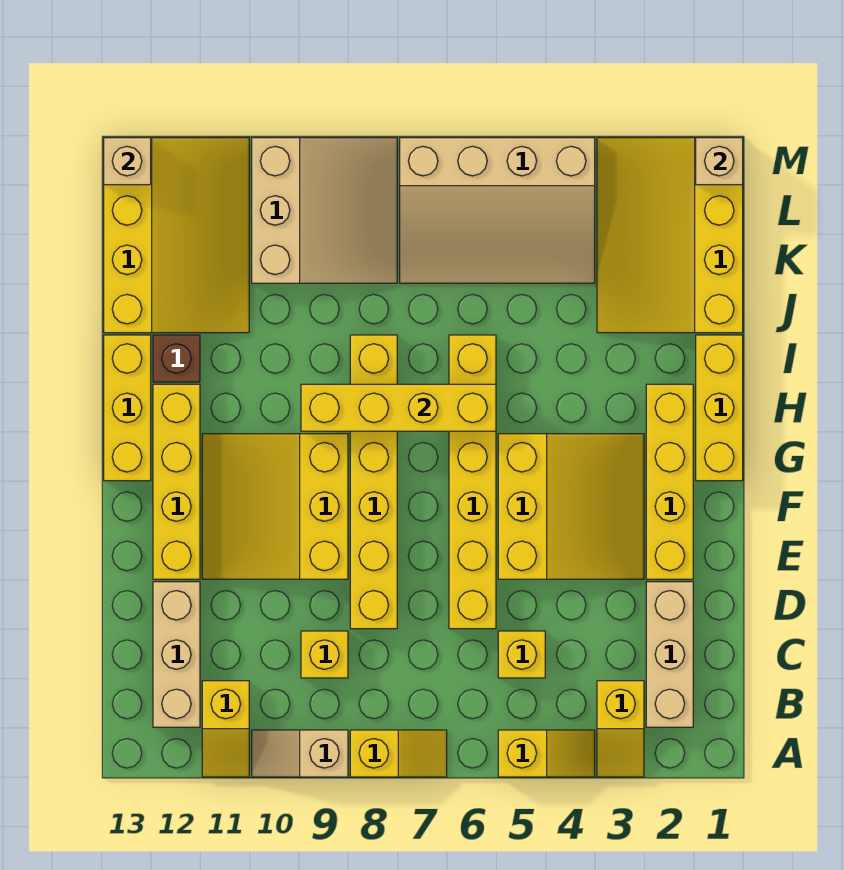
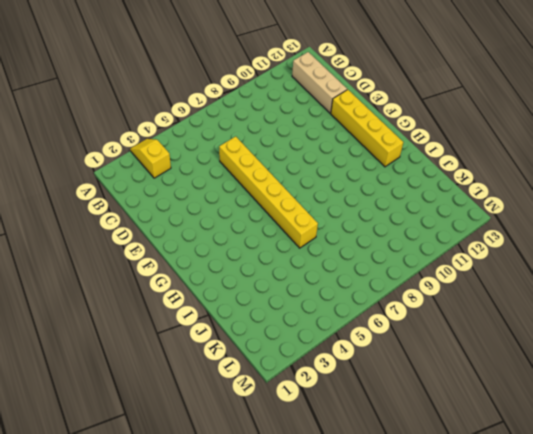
none -> yellow 1x2 slope [498,730,595,777]
none -> yellow 1x2 slope [350,730,447,777]
none -> tan 1x2 slope [252,730,348,777]

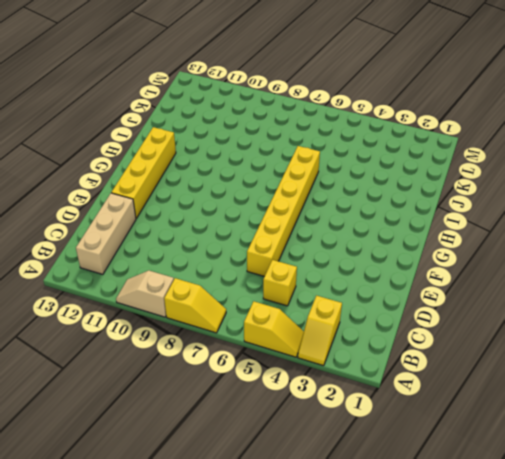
none -> yellow 1x2 slope [202,681,249,777]
none -> tan 1x3 brick [646,582,693,727]
none -> yellow 1x1 brick [301,631,348,678]

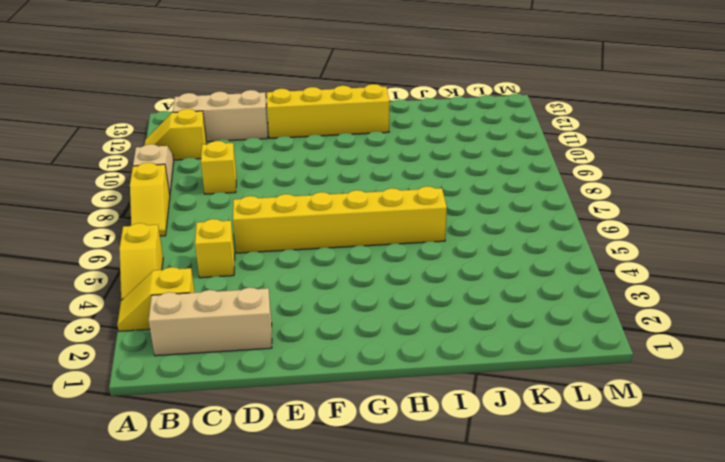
none -> yellow 1x6 brick [350,335,397,629]
none -> yellow 1x4 brick [646,384,693,579]
none -> yellow 3x3 slope [498,434,644,579]

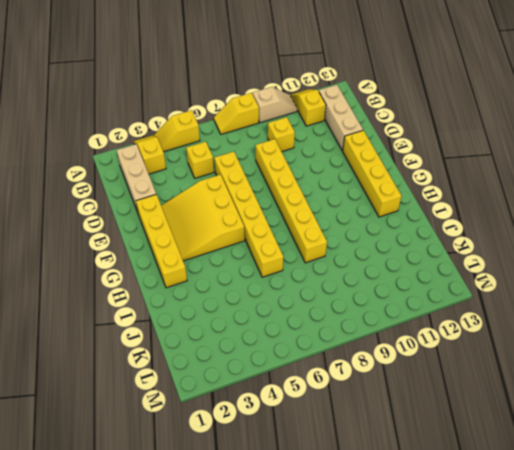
none -> yellow 3x3 slope [202,434,348,579]
none -> yellow 1x3 brick [696,335,743,481]
none -> yellow 1x3 brick [104,335,151,481]

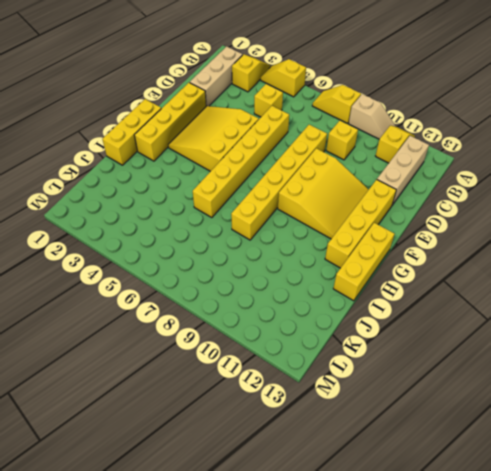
none -> brown 1x1 brick [153,335,200,382]
none -> yellow 3x4 slope [597,138,743,333]
none -> yellow 3x4 slope [104,138,249,333]

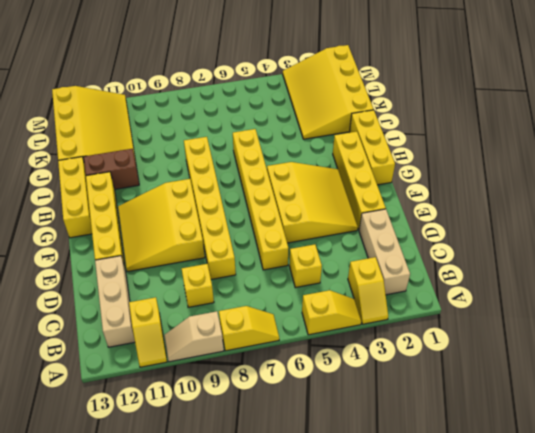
brown 1x2 brick [84,149,139,189] -> brown 1x1 brick [153,335,200,382]
none -> tan 3x4 slope [400,138,595,283]
none -> tan 3x3 slope [252,138,397,283]
none -> yellow 1x4 brick [301,384,496,431]

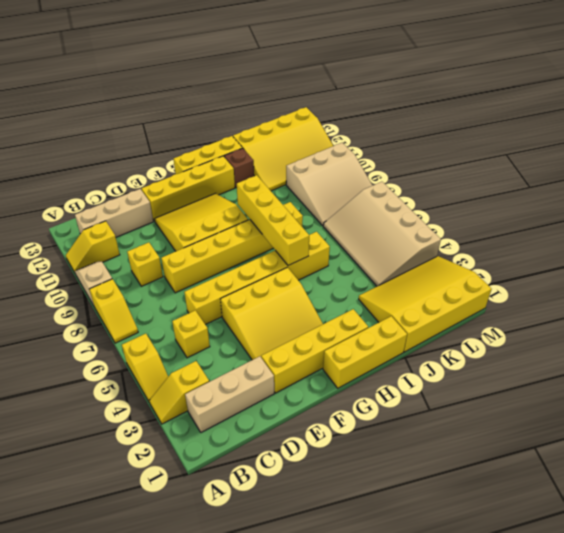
none -> tan 1x1 brick [696,138,743,185]
none -> tan 1x1 brick [104,138,151,185]

